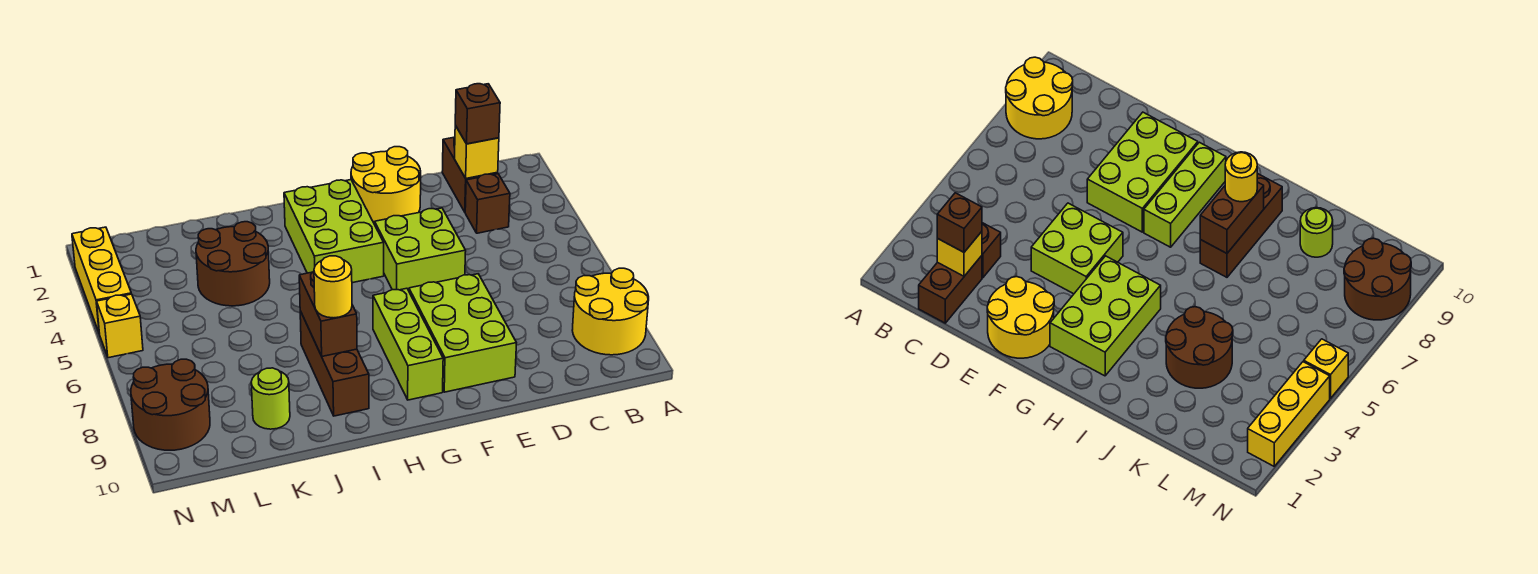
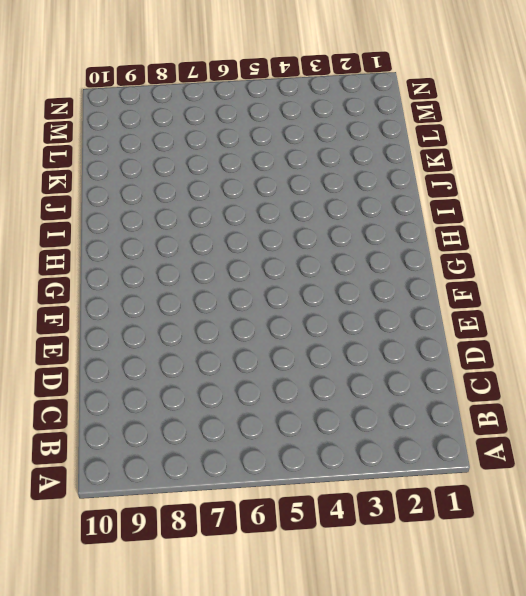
none -> yellow 2x2 round brick [572,268,649,355]
none -> brown 1x2 brick [442,137,498,212]
none -> brown 1x1 brick [465,174,510,233]

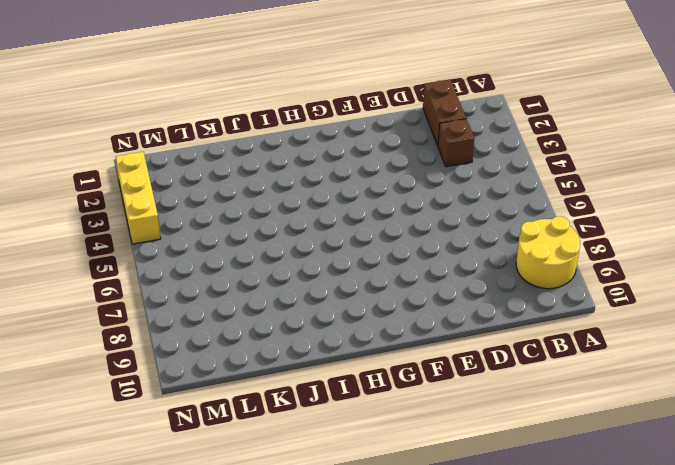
none -> yellow 2x2 round brick [351,147,421,224]
none -> lime 2x2 brick [375,208,466,291]
none -> lime 2x3 brick [409,274,516,392]

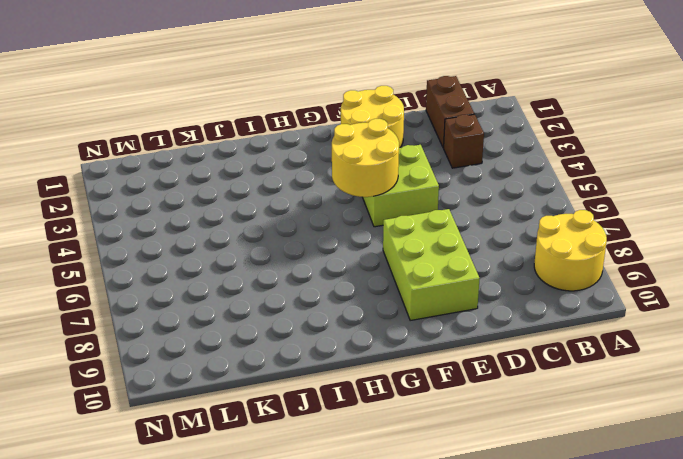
yellow 2x2 round brick [332,119,399,197] -> none
none -> lime 2x3 brick [284,180,384,283]
none -> lime 1x3 brick [373,288,443,400]
none -> brown 1x3 brick [300,311,369,416]

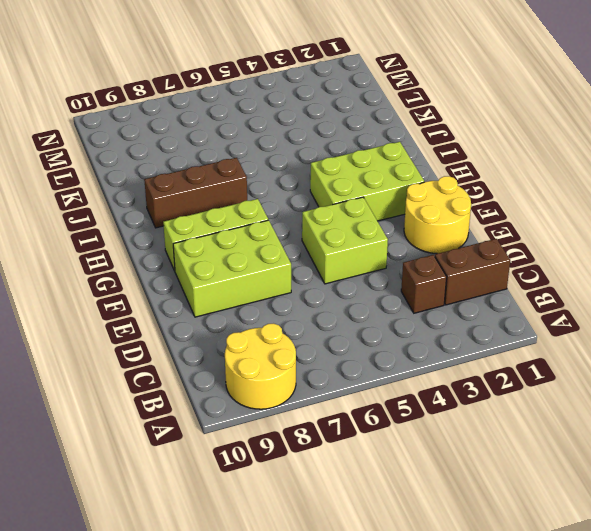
none -> brown 2x2 round brick [196,222,270,306]
none -> lime 1x1 round brick [251,368,290,429]
none -> brown 2x2 round brick [131,359,210,450]

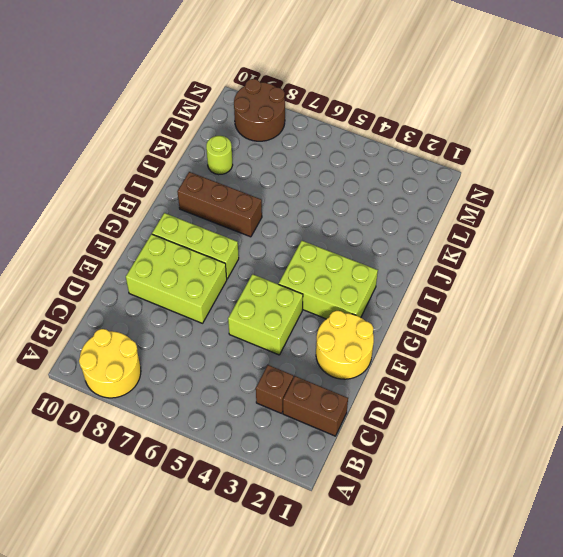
none -> brown 2x2 round brick [196,222,270,306]
none -> yellow 1x3 brick [72,227,131,334]
none -> yellow 1x1 brick [97,294,143,358]

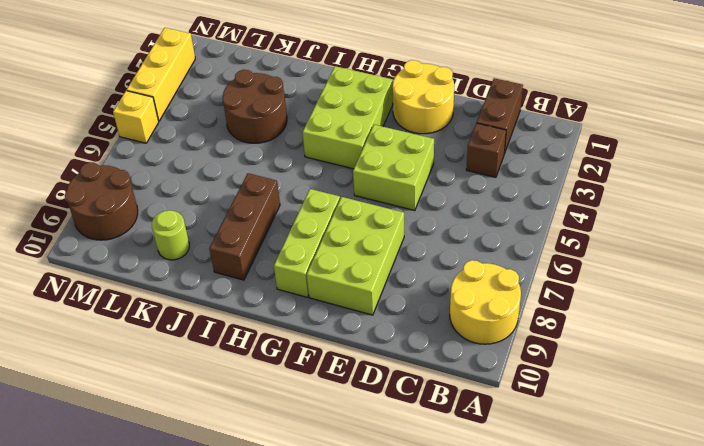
none -> yellow 1x1 brick [455,126,499,179]
none -> brown 1x2 brick [299,271,357,356]
none -> brown 1x1 brick [455,84,500,144]

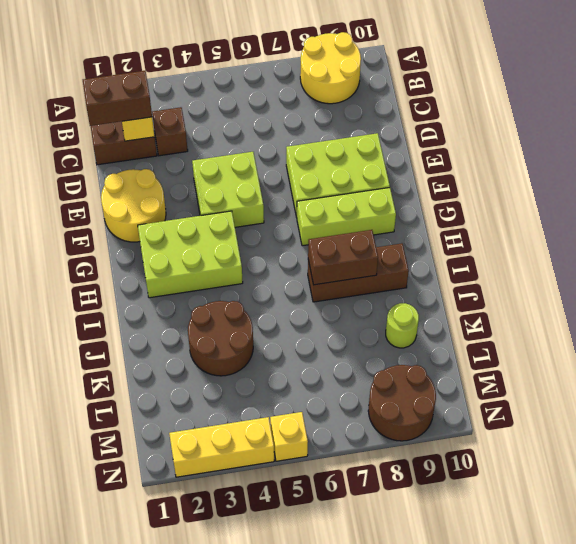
brown 1x2 brick [83,71,152,126] -> brown 1x1 brick [455,84,500,144]
none -> yellow 1x1 round brick [314,256,352,318]

